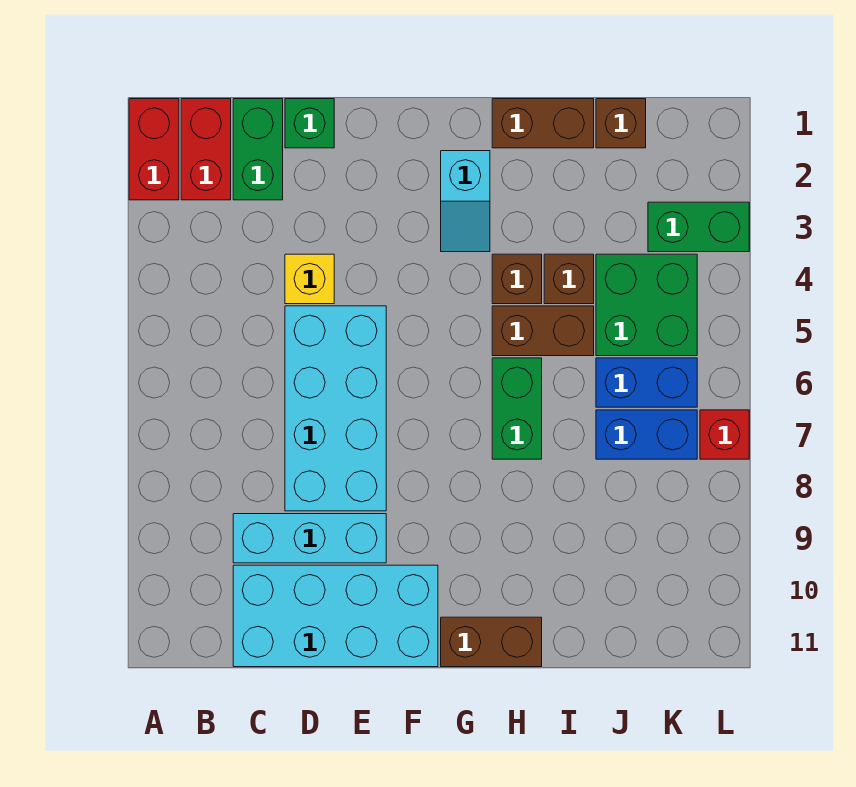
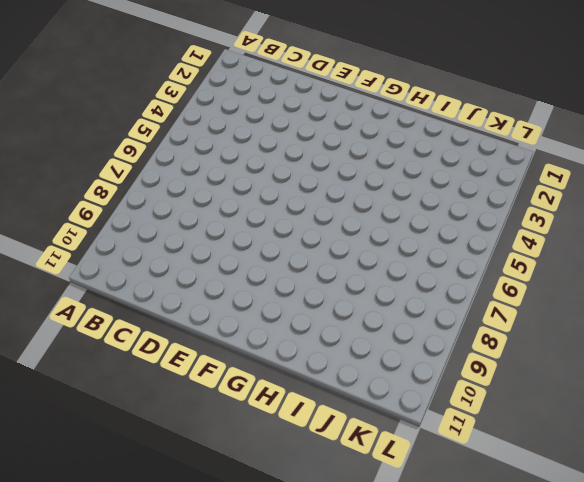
none -> red 1x2 brick [129,99,179,200]
none -> red 1x2 brick [181,99,231,200]
none -> green 1x2 brick [233,99,283,200]

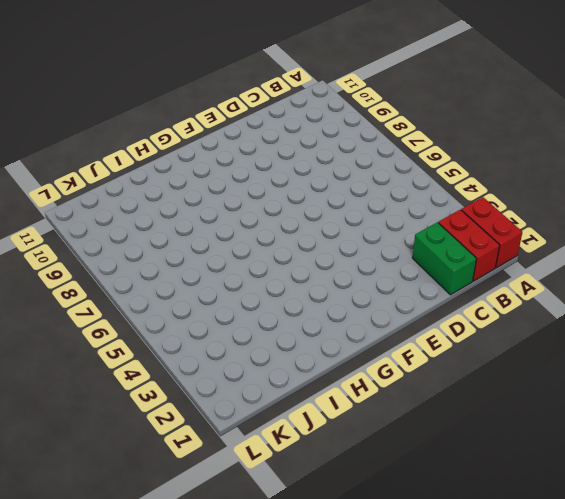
none -> cyan 1x3 brick [233,514,386,563]
none -> cyan 2x4 brick [233,565,438,667]
none -> green 1x1 brick [285,99,334,148]

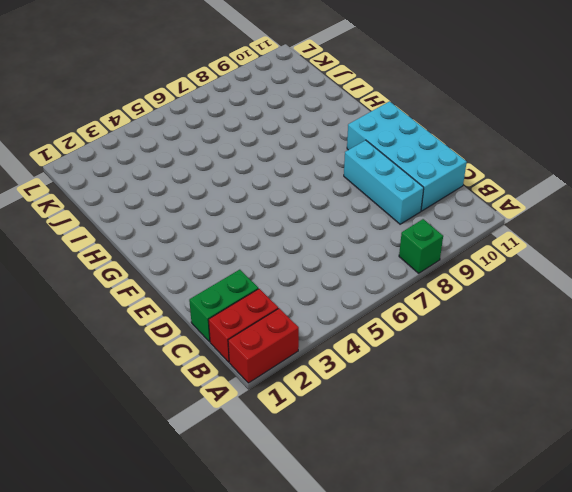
green 1x1 brick [399,219,443,273] -> green 1x1 brick moved to [285,99,334,148]
none -> yellow 1x1 brick [285,254,334,304]
none -> cyan 2x4 brick [285,306,386,511]
none -> cyan 1x2 slope [441,151,490,252]

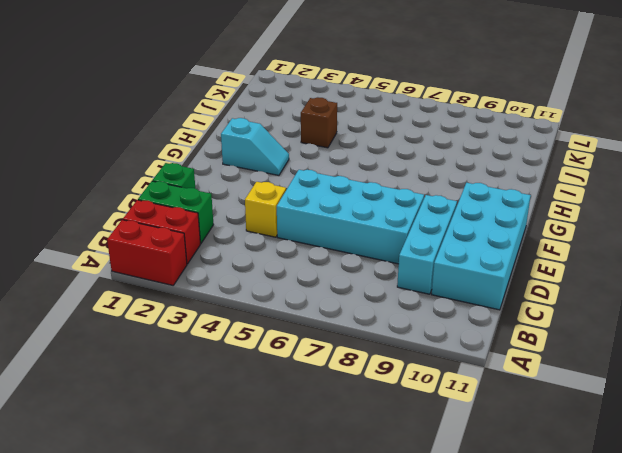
none -> brown 1x2 brick [441,617,542,667]
none -> brown 1x2 brick [492,99,594,148]
none -> brown 1x1 brick [492,254,542,304]

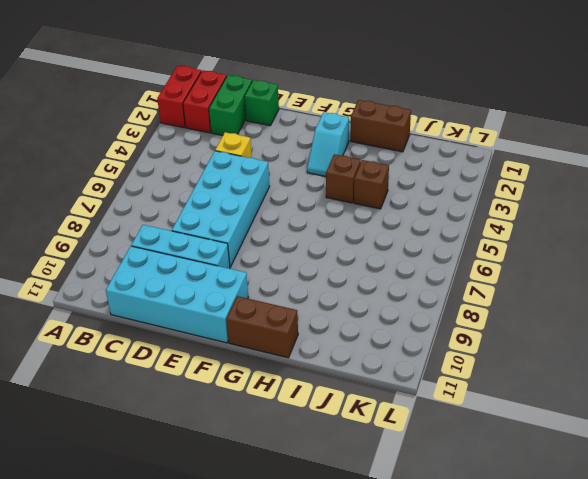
none -> brown 1x2 brick [492,306,594,356]
none -> green 1x2 brick [492,358,542,459]
none -> brown 1x1 brick [596,99,646,148]

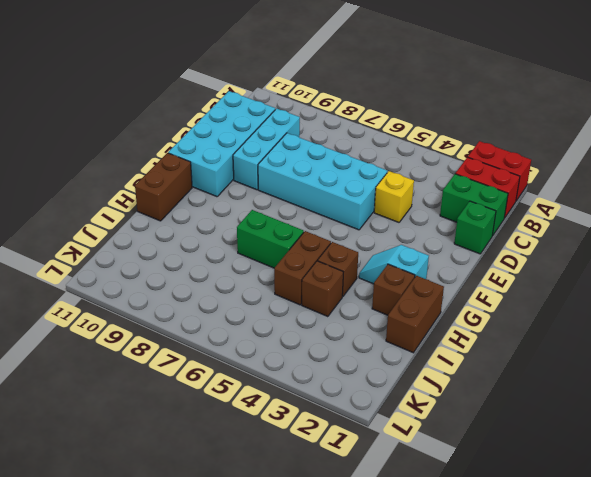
brown 1x1 brick [372,264,415,315] -> brown 1x1 brick moved to [596,99,646,148]
none -> green 2x2 brick [596,254,697,356]
none -> blue 1x2 brick [596,358,697,407]
none -> blue 1x2 brick [596,410,697,459]

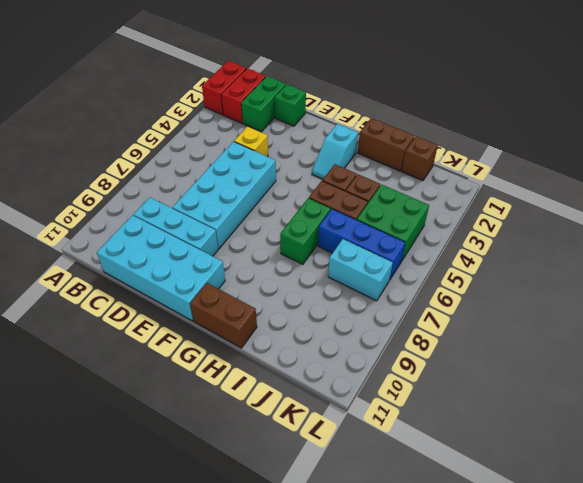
blue 1x3 brick [318,209,405,280] -> blue 1x2 brick [596,358,697,407]
cyan 1x2 brick [328,239,393,301] -> blue 1x2 brick [596,410,697,459]
none -> green 1x2 brick [648,202,749,252]
none -> red 1x1 brick [700,410,749,459]

